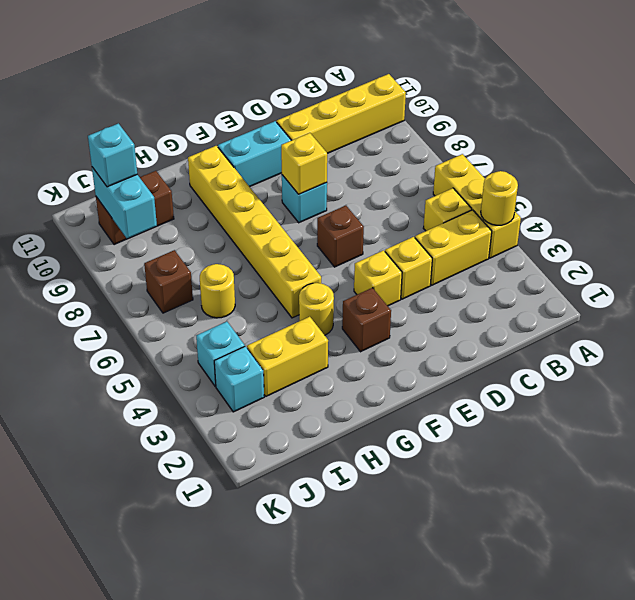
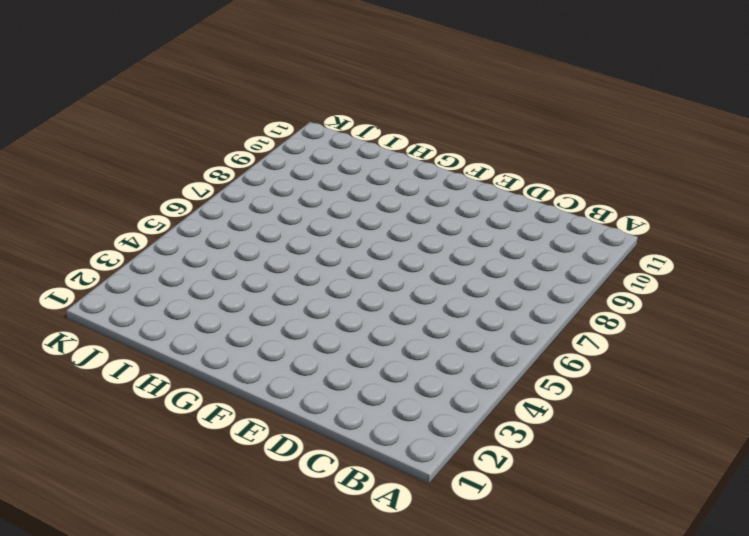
none -> yellow 1x3 brick [433,154,521,258]
none -> yellow 1x4 brick [277,74,406,153]
none -> yellow 1x2 brick [415,210,492,285]

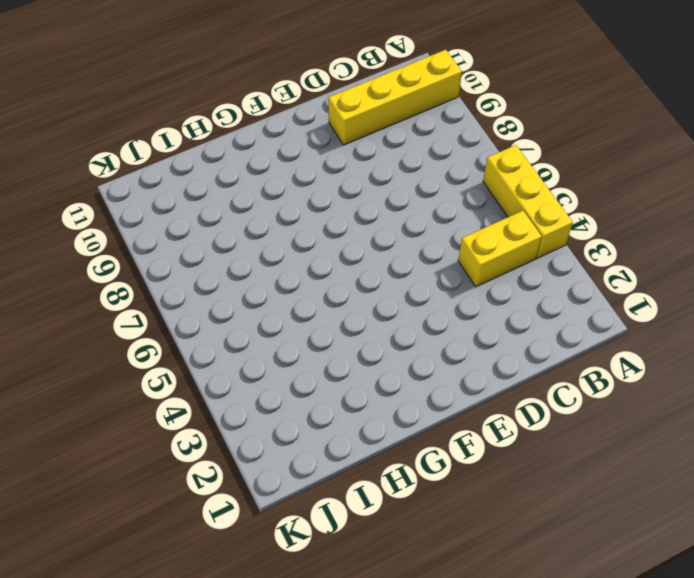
none -> yellow 1x1 brick [423,188,472,231]
none -> yellow 1x1 brick [385,237,432,299]
none -> yellow 1x1 brick [354,250,402,306]

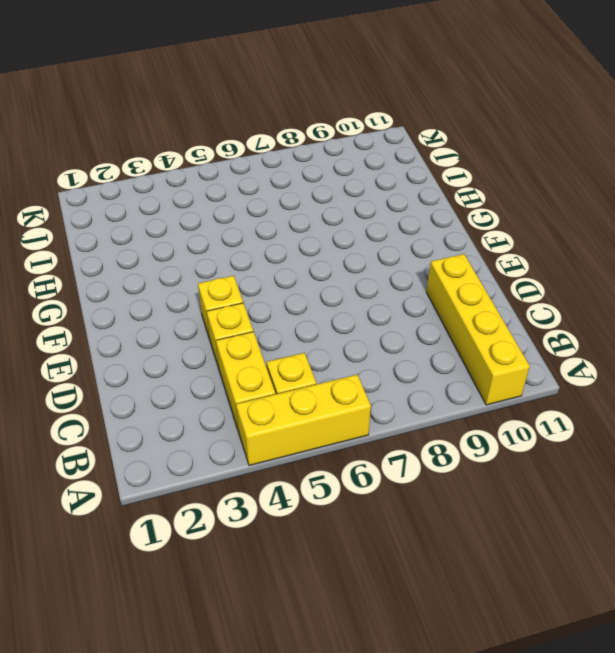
none -> brown 1x1 brick [317,206,364,267]
none -> cyan 1x1 brick [282,175,327,223]
none -> cyan 1x2 brick [218,121,291,187]

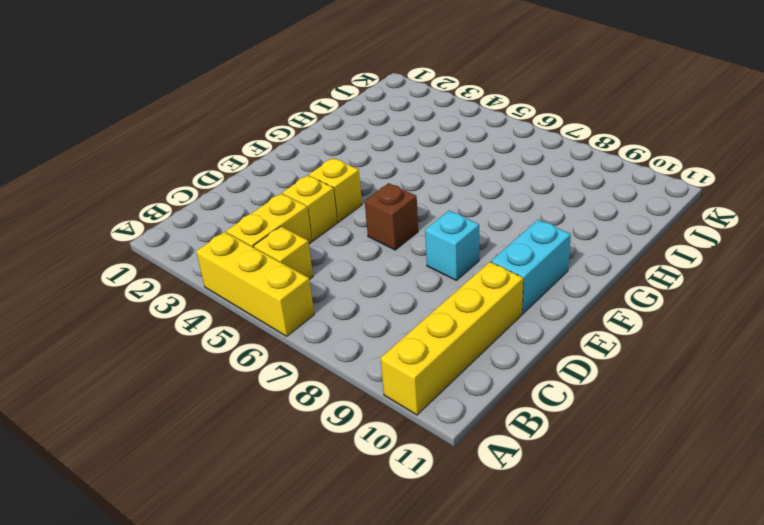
none -> brown 1x1 brick [342,288,391,352]
none -> yellow 1x1 round brick [299,283,334,335]
none -> yellow 1x6 brick [188,146,321,318]

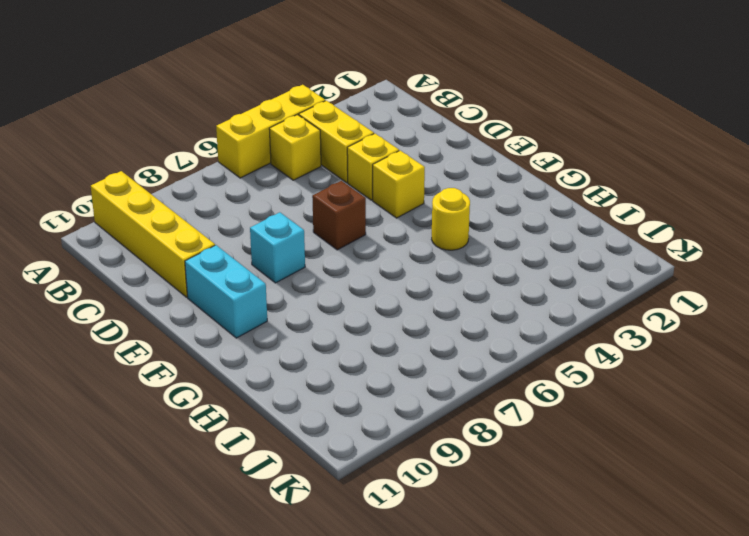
none -> brown 1x1 brick [342,288,391,352]
none -> yellow 1x6 brick [188,146,321,318]
none -> yellow 1x2 brick [247,317,328,396]

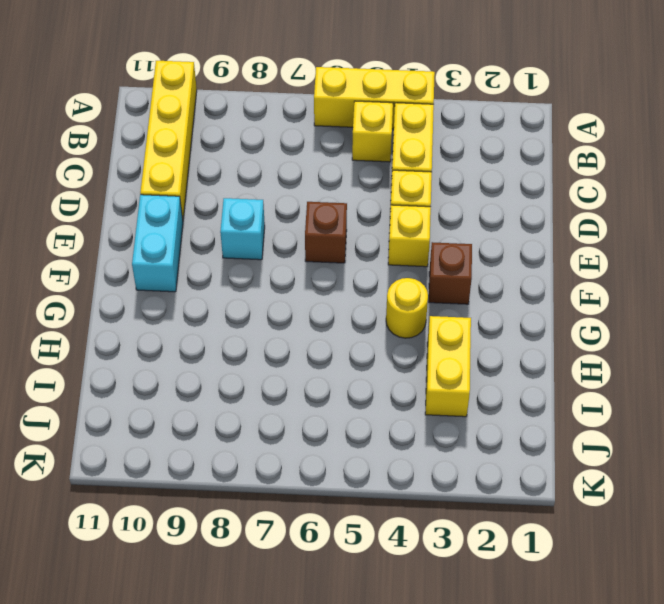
none -> yellow 1x6 brick [188,146,321,318]
none -> yellow 1x1 round brick [200,264,235,318]
none -> brown 1x2 brick [96,171,174,245]

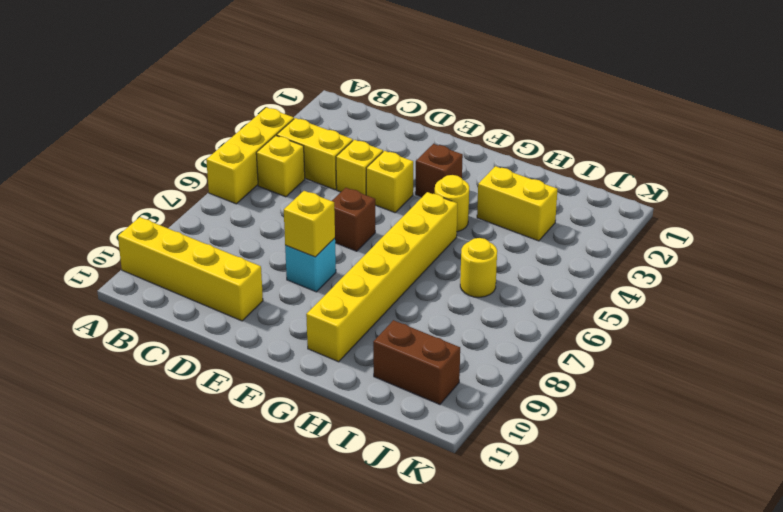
none -> cyan 1x2 brick [218,121,291,187]
none -> cyan 1x1 brick [214,346,264,412]
none -> cyan 1x1 brick [196,322,245,386]

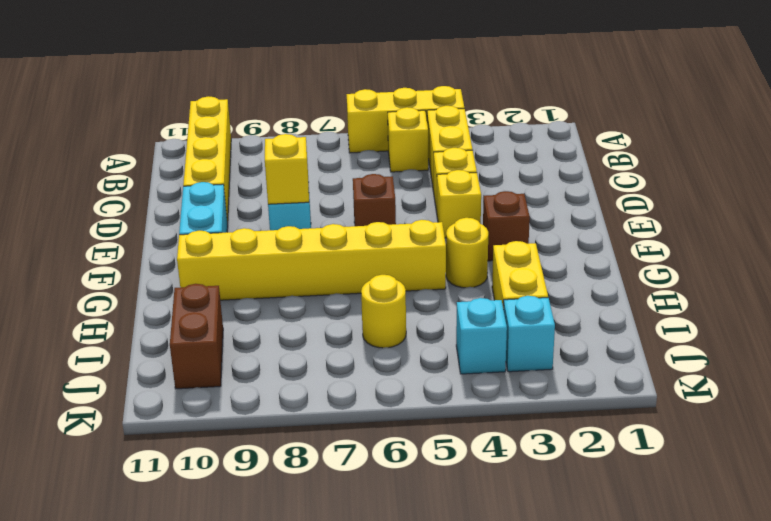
none -> brown 1x1 brick [144,250,193,313]
none -> yellow 1x1 round brick [481,171,518,225]
none -> cyan 1x2 brick [92,167,157,239]

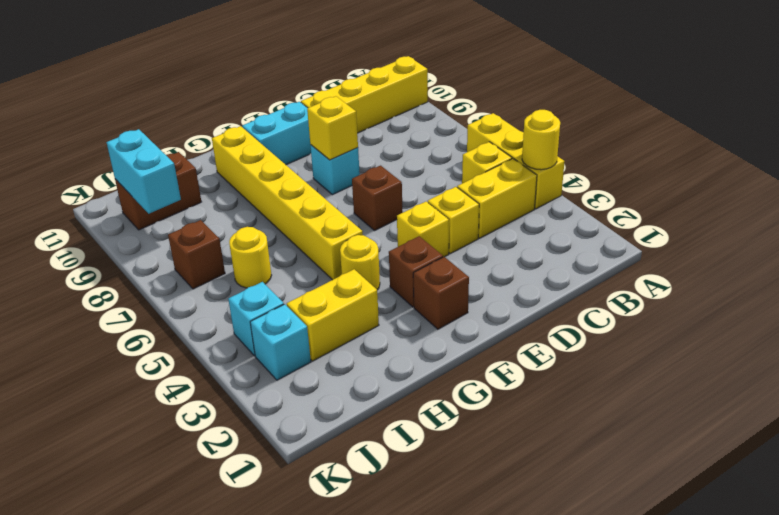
brown 1x1 brick [413,257,469,329] -> none
none -> cyan 1x1 brick [88,123,137,187]

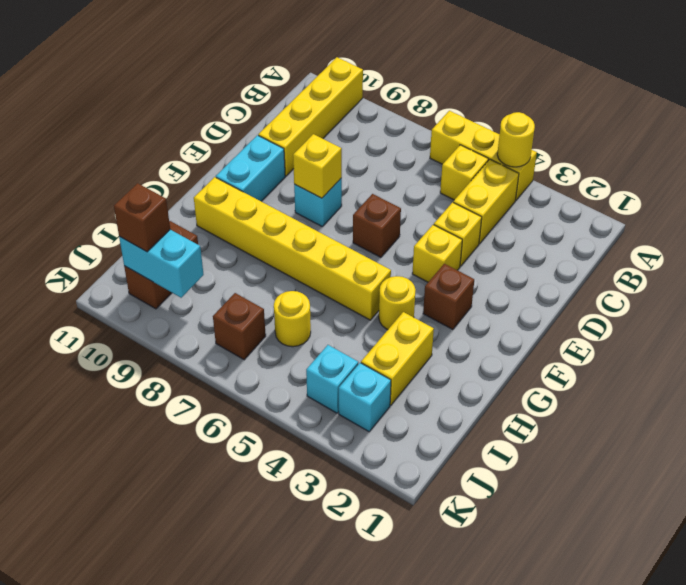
brown 1x1 brick [114,183,170,252] -> cyan 1x1 brick [88,123,137,187]

